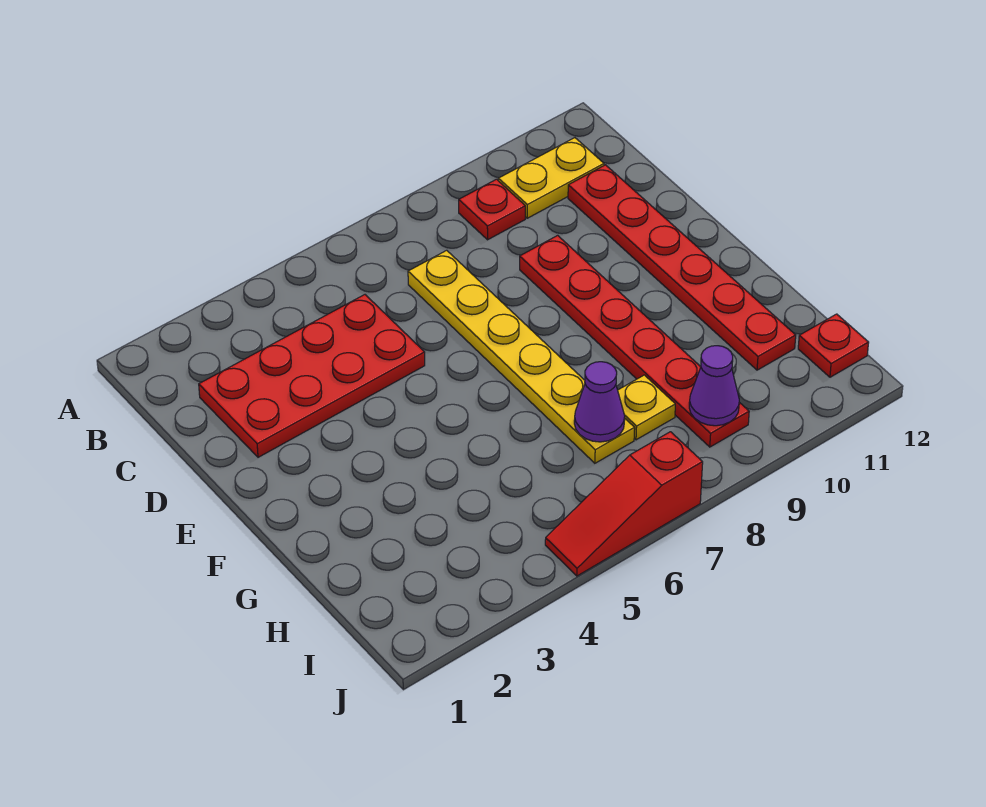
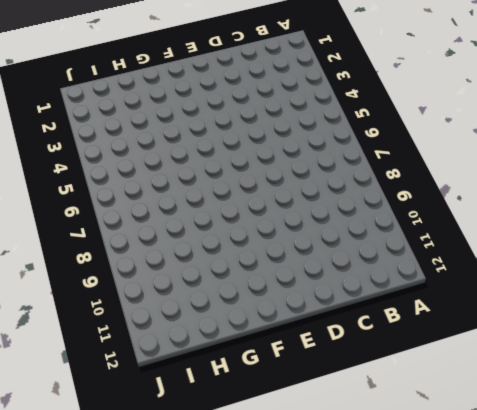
none -> red 1x1 plate [459,179,525,240]
none -> yellow 1x2 plate [498,138,604,218]

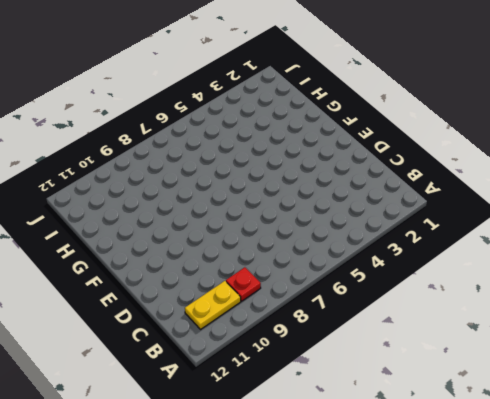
none -> red 2x4 plate [199,295,425,457]
none -> yellow 1x6 plate [408,250,635,463]

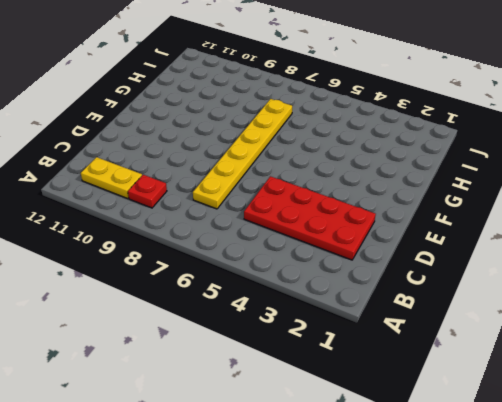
none -> red 1x6 plate [568,165,796,370]
none -> red 1x6 plate [520,235,749,447]

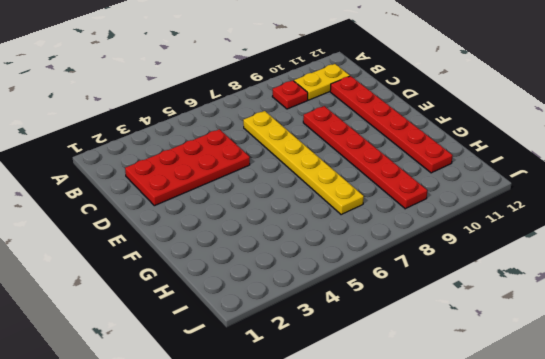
none -> yellow 1x1 plate [618,375,675,440]
none -> red 1x1 plate [798,314,869,377]

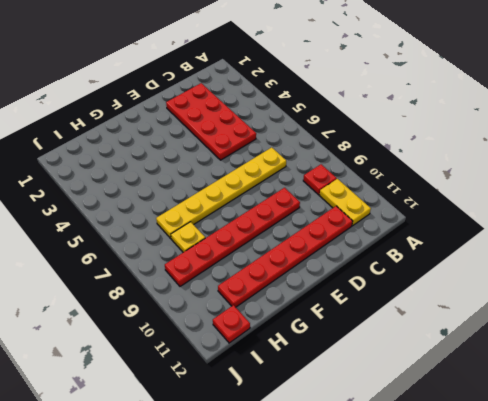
none -> red 1x3 slope [545,432,703,576]
none -> purple 1x1 cone [574,362,625,442]

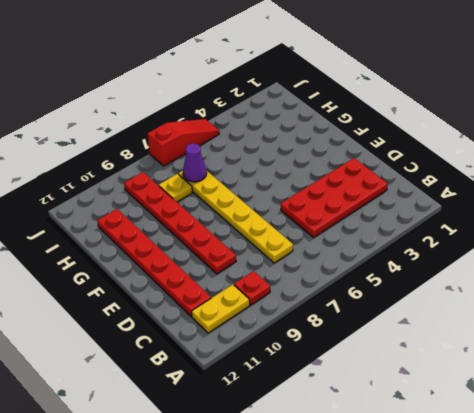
none -> red 1x1 plate [798,314,869,377]
none -> purple 1x1 cone [689,346,739,426]

